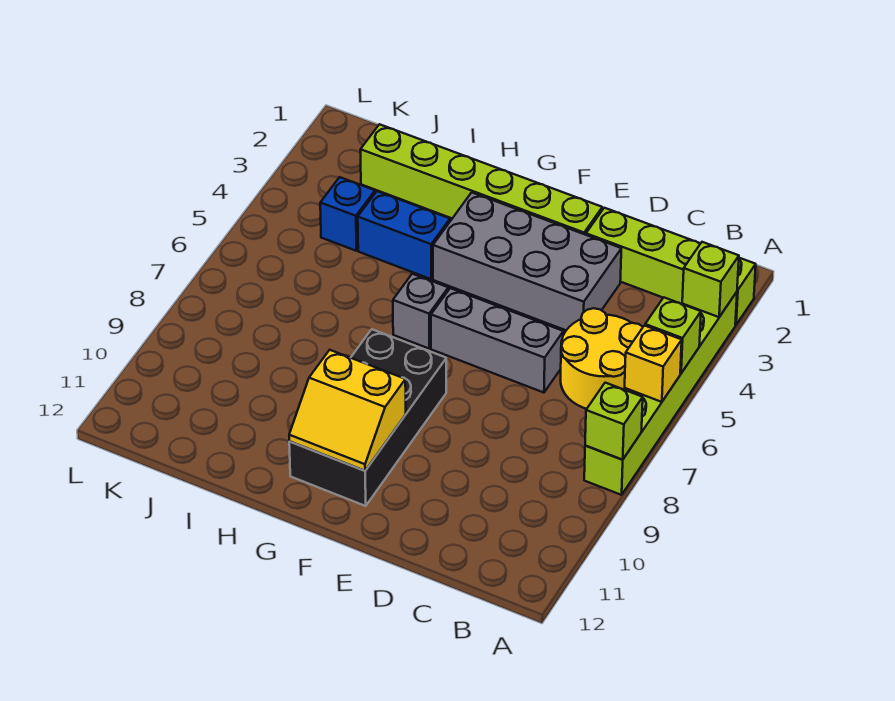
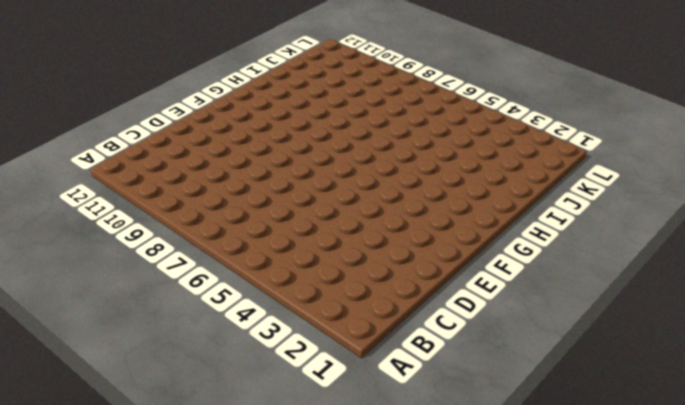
none -> lime 1x4 brick [586,208,756,325]
none -> lime 1x6 brick [584,292,737,495]
none -> yellow 2x2 round brick [561,308,643,409]

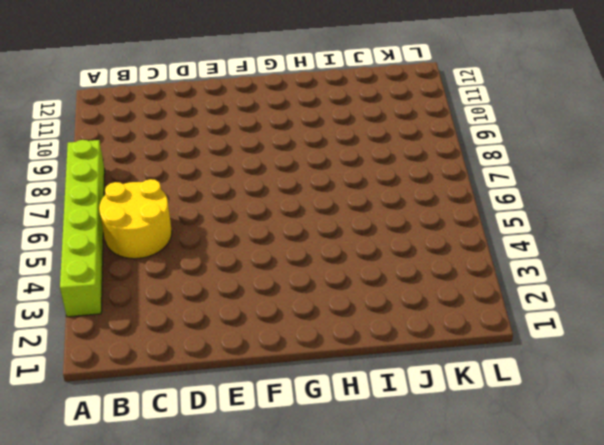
none -> lime 1x4 brick [586,208,756,325]
none -> grey 2x4 brick [433,192,621,330]
none -> grey 1x3 brick [431,288,563,393]

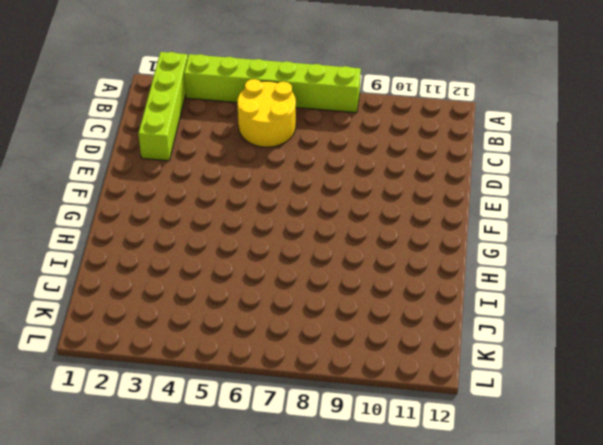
none -> grey 2x4 brick [433,192,621,330]
none -> grey 1x3 brick [431,288,563,393]
none -> lime 1x6 brick [360,124,602,235]

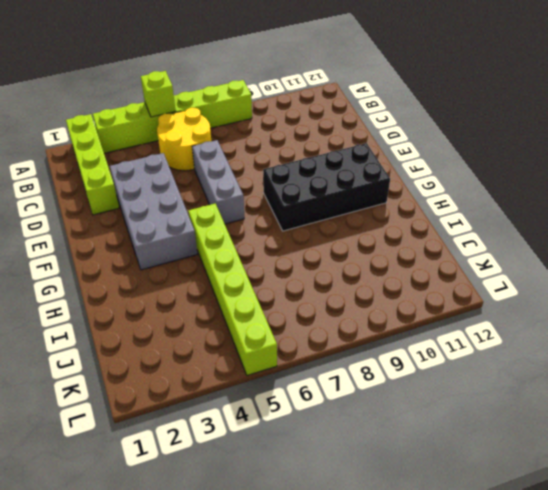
lime 1x6 brick [188,204,277,375] -> lime 1x6 brick moved to [360,124,602,235]
none -> grey 1x1 brick [393,274,448,348]
none -> blue 1x2 brick [358,191,450,279]
none -> blue 1x1 brick [320,177,375,251]

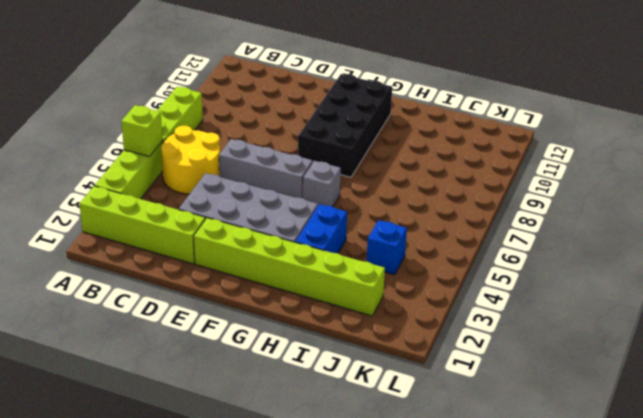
blue 1x2 brick [296,204,347,253] -> blue 1x2 brick turned to [358,191,450,279]
none -> lime 1x1 brick [682,242,739,317]
none -> yellow 1x1 brick [625,326,682,402]
none -> lime 1x1 brick [585,383,643,460]

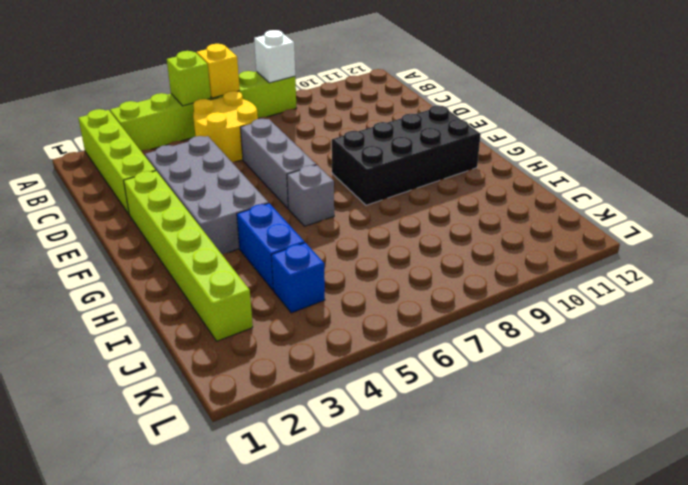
white 1x1 brick [254,30,295,83] -> lime 1x1 brick [585,383,643,460]
none -> lime 1x1 brick [682,242,739,317]
none -> yellow 2x2 slope [289,350,406,471]

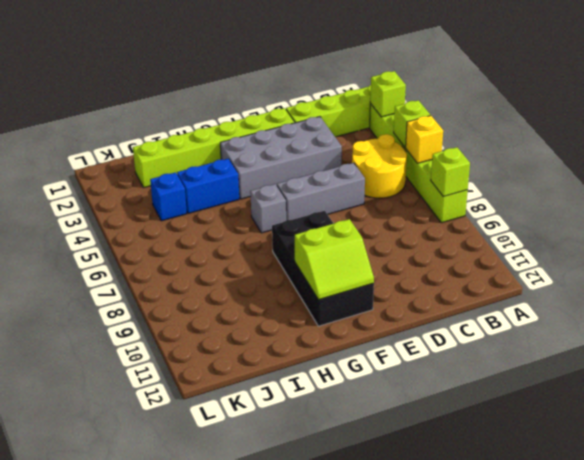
lime 2x2 slope [295,219,374,300] -> yellow 2x2 slope [289,350,406,471]

